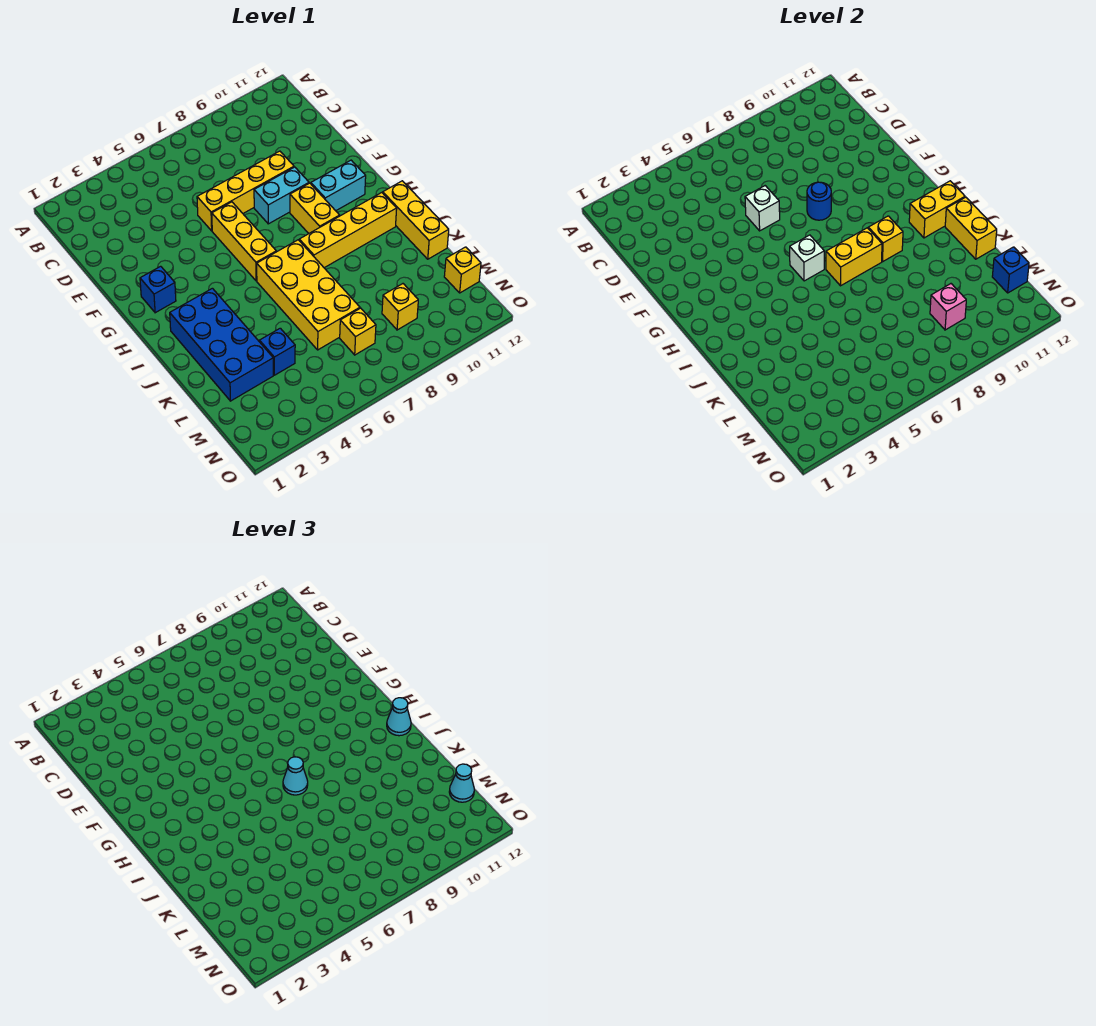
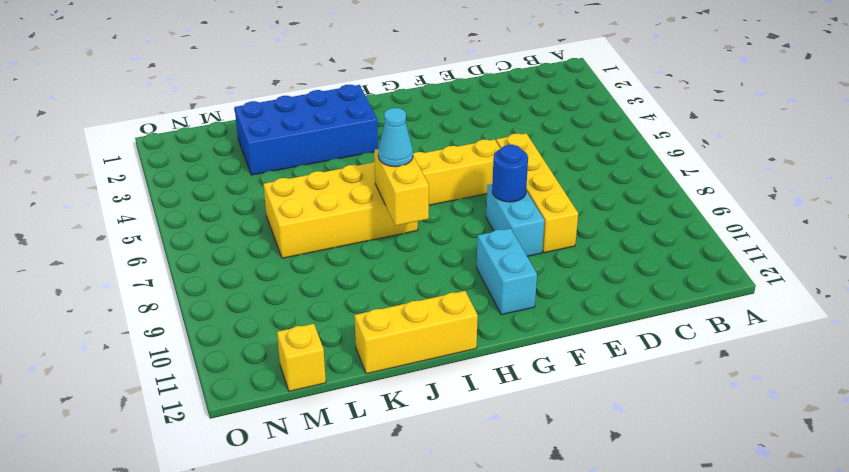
none -> blue 1x1 brick [140,266,176,313]
none -> yellow 1x2 brick [290,183,340,234]
none -> yellow 1x4 brick [299,193,397,268]

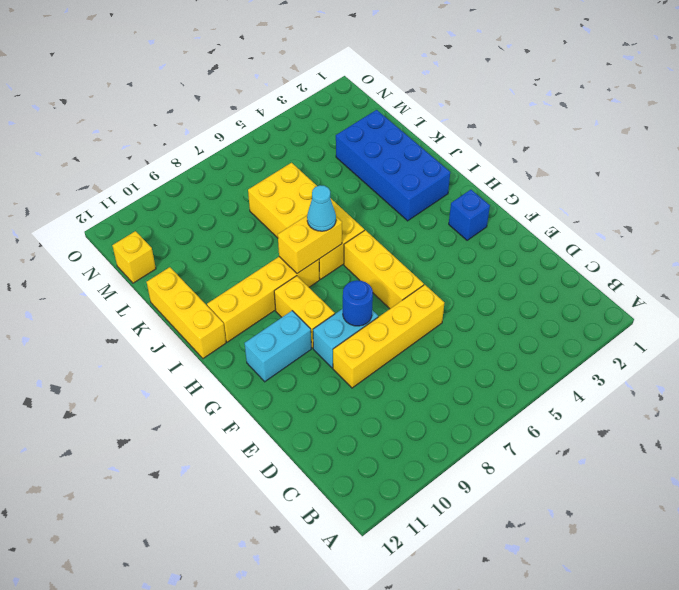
none -> blue 1x1 brick [259,328,295,375]
none -> yellow 1x1 brick [340,308,376,355]
none -> yellow 1x1 brick [382,284,418,330]

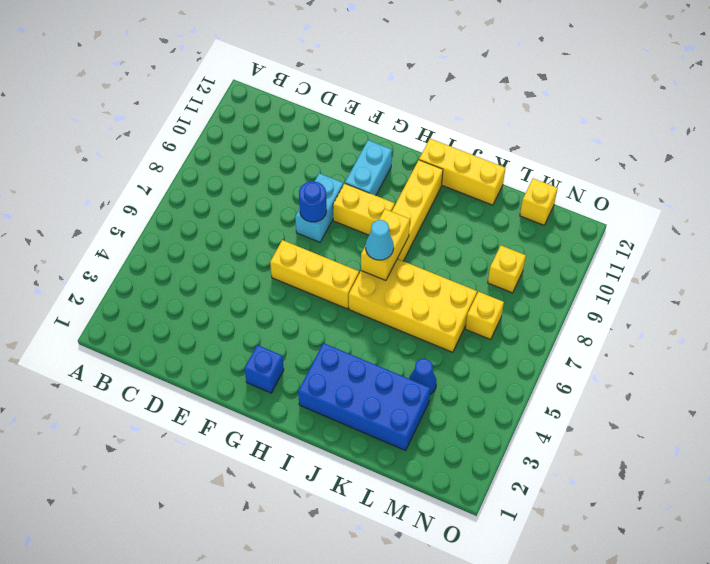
blue 1x1 cone [409,359,437,394] -> blue 1x1 brick [259,328,295,375]
none -> yellow 1x4 brick [197,151,294,231]
none -> white 1x1 brick [745,186,780,231]
none -> white 1x1 brick [790,235,824,281]

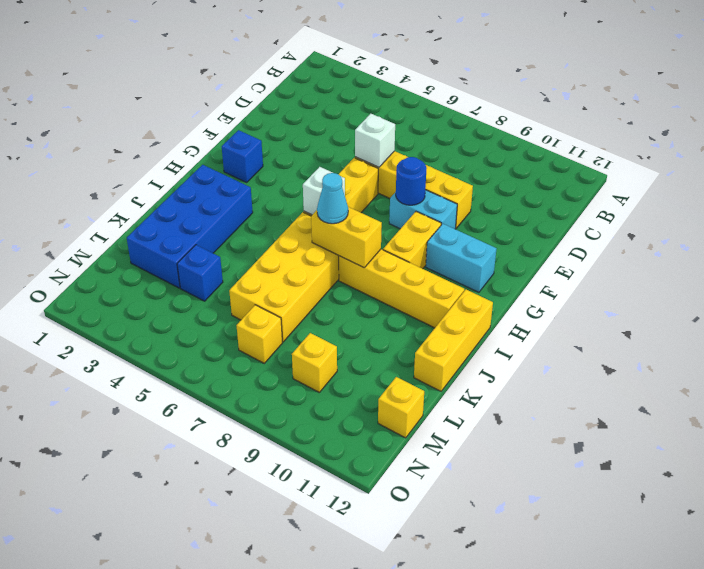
none -> yellow 1x1 brick [868,216,903,262]
none -> yellow 1x2 brick [909,181,965,238]
none -> yellow 1x2 brick [945,197,997,259]

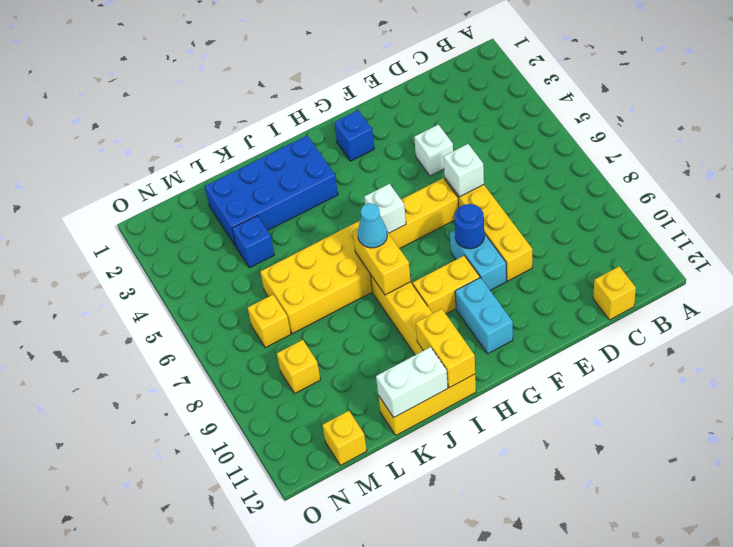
yellow 1x1 brick [593,266,636,320] -> yellow 1x1 brick moved to [868,216,903,262]
white 1x1 brick [414,125,453,176] -> none
white 1x2 brick [376,347,448,417] -> yellow 1x2 brick [945,197,997,259]
none -> pink 1x1 brick [930,284,966,330]
none -> blue 1x1 brick [992,247,1029,293]
none -> cyan 1x1 cone [387,698,411,736]

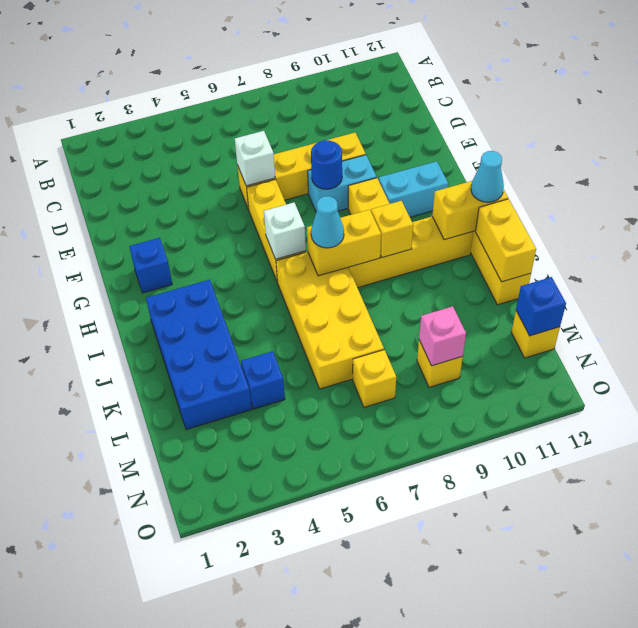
none -> cyan 1x1 cone [449,764,474,802]

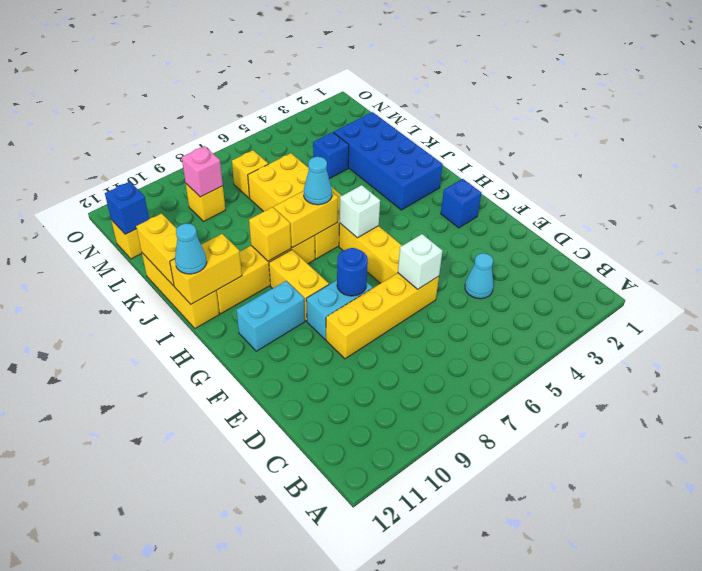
cyan 1x1 cone [465,253,494,299] -> cyan 1x1 cone moved to [449,764,474,802]

